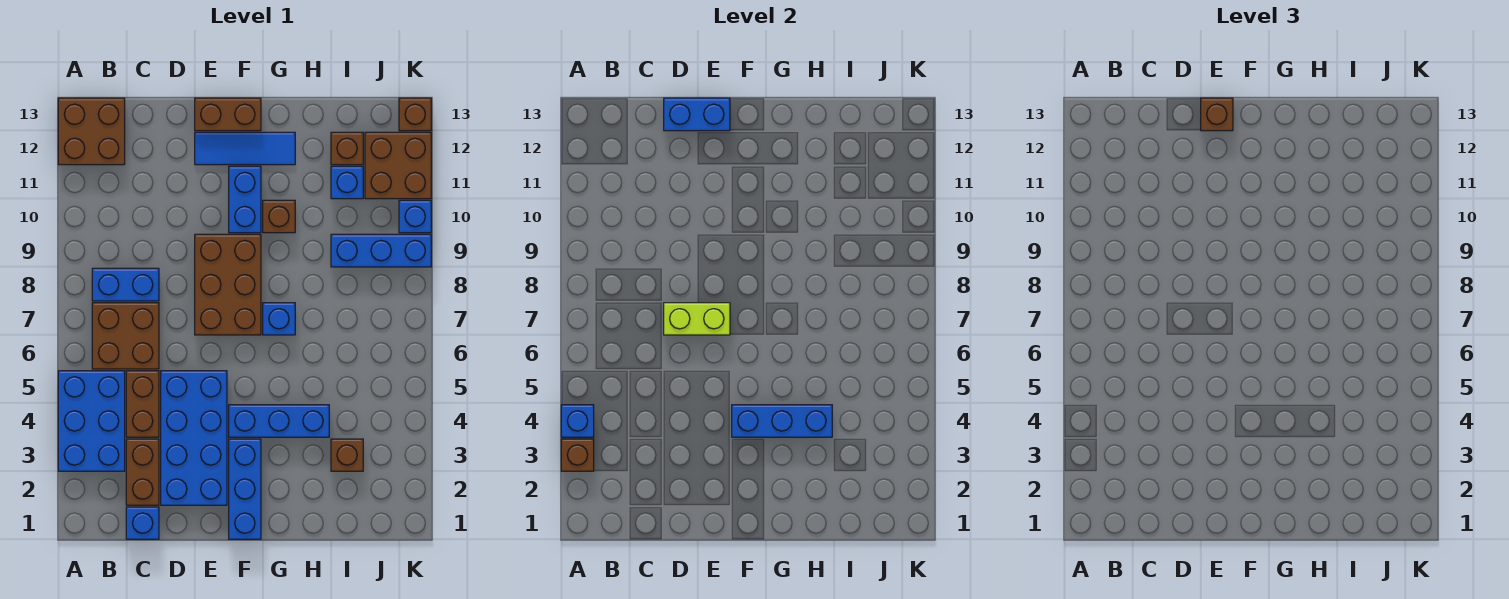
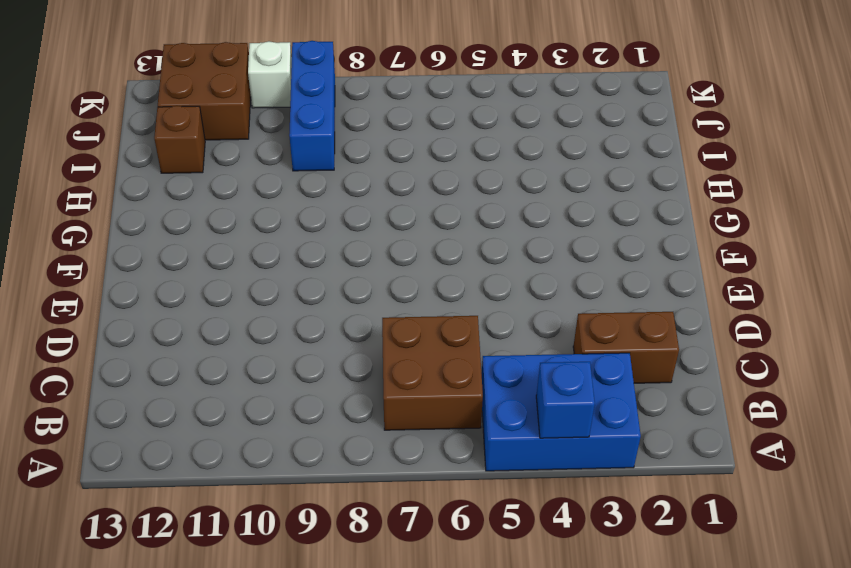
white 1x1 brick [248,41,292,108] -> blue 1x1 brick [399,200,431,233]
none -> brown 2x2 brick [58,98,125,165]
none -> blue 1x2 brick [92,268,159,301]
none -> blue 1x1 brick [126,507,159,539]

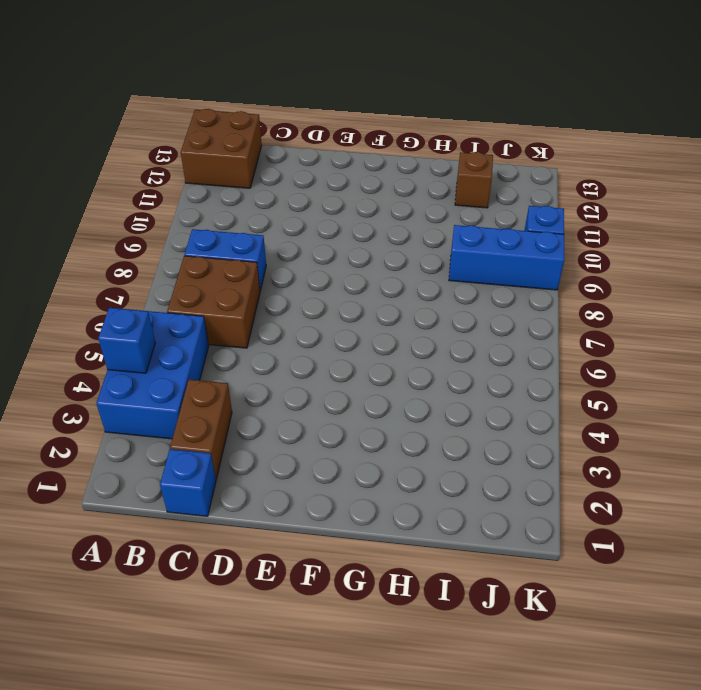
none -> brown 1x2 brick [126,371,159,437]
none -> blue 2x4 brick [161,371,227,505]
none -> brown 2x3 brick [195,234,261,335]

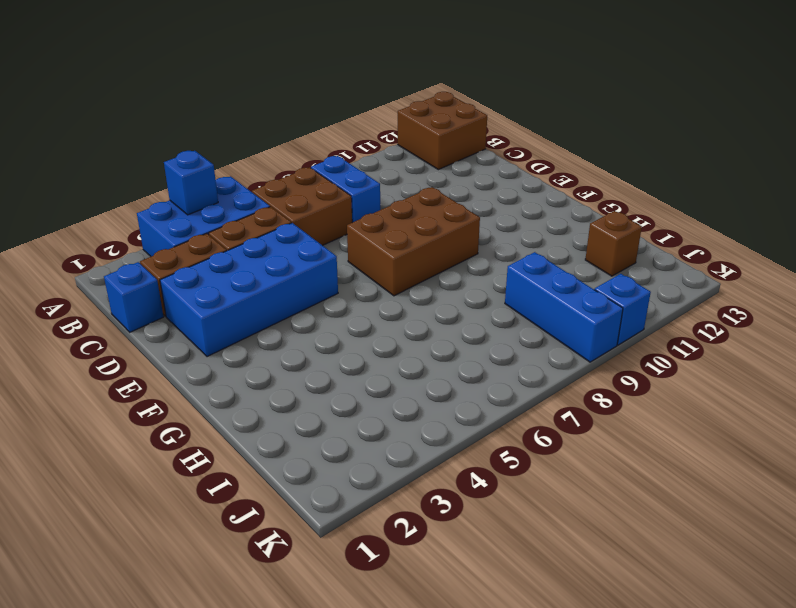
none -> blue 1x3 tile [195,132,295,165]
none -> brown 1x2 brick [195,98,261,131]
none -> blue 1x3 brick [229,439,261,539]

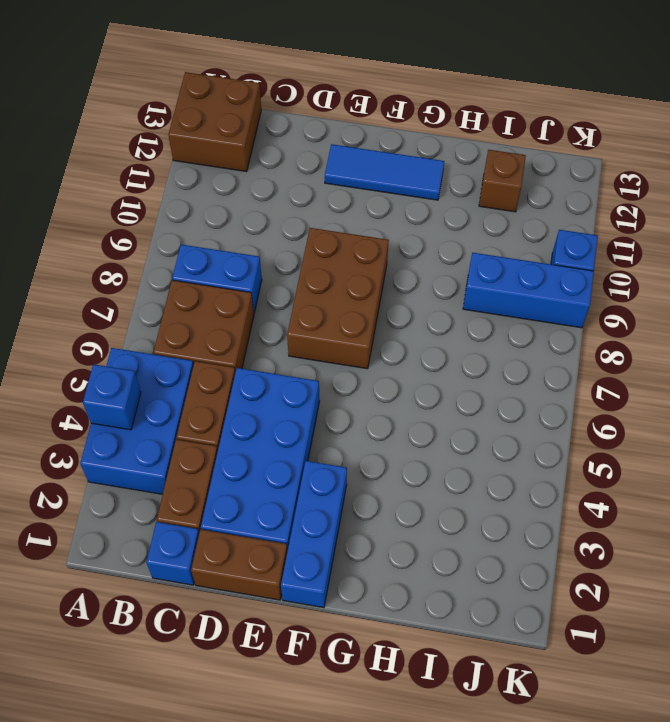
brown 1x2 brick [191,529,288,600] -> brown 1x2 brick moved to [195,98,261,131]
none -> blue 1x3 brick [229,405,329,437]
none -> blue 1x2 brick [229,166,261,233]
none -> blue 1x1 brick [263,303,295,335]

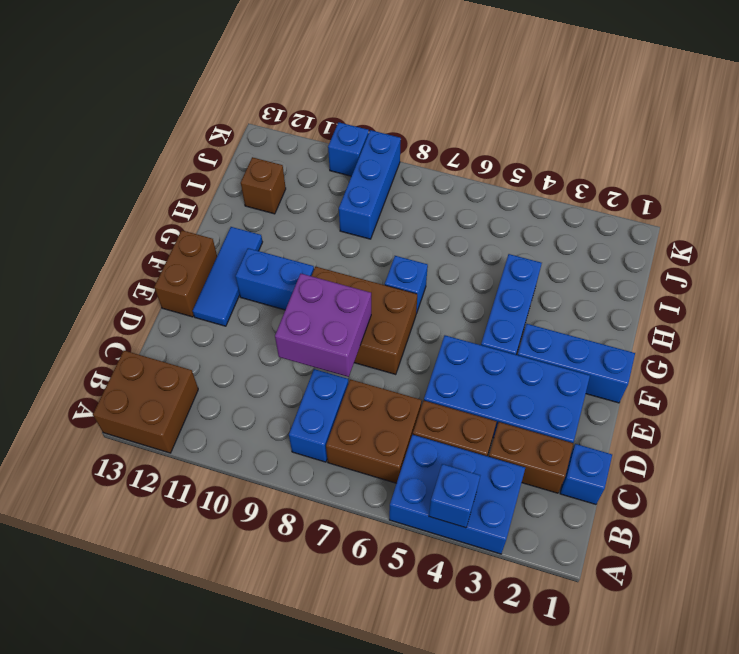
purple 2x2 brick [275,274,371,377] -> none
none -> brown 1x1 brick [263,200,295,233]
none -> brown 1x1 brick [331,439,363,471]
none -> blue 1x1 brick [331,166,363,199]

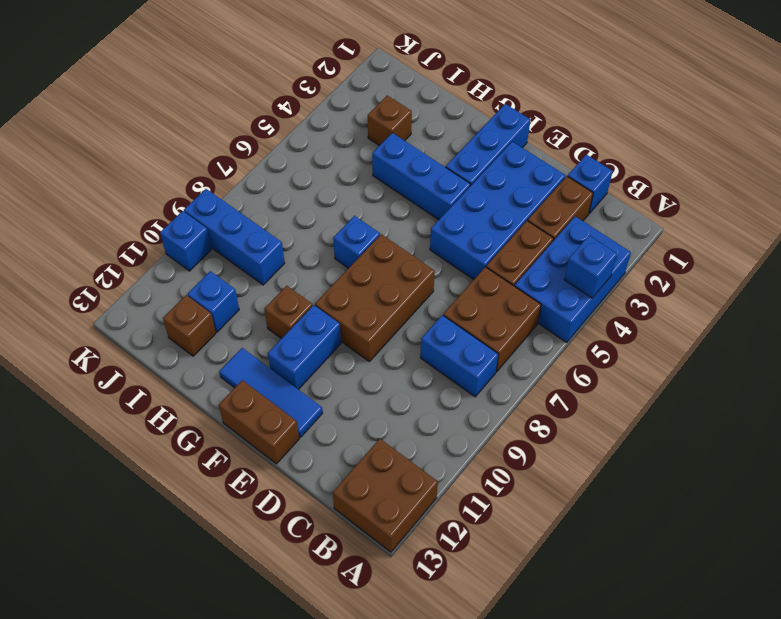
none -> brown 2x2 brick [365,132,431,199]
none -> brown 1x1 brick [399,98,431,131]
none -> brown 1x1 brick [561,439,594,471]

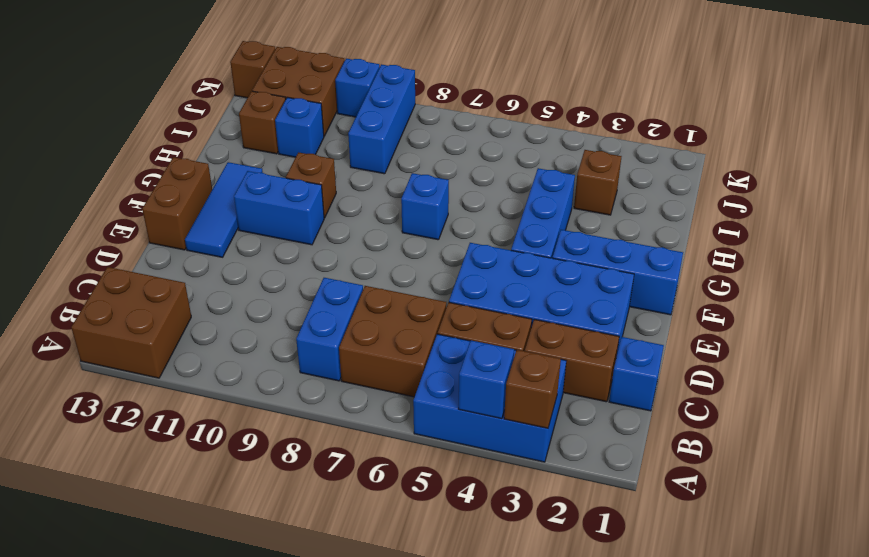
none -> brown 2x3 brick [195,234,261,335]
none -> lime 1x2 brick [664,303,730,335]
none -> blue 1x2 brick [664,98,730,131]

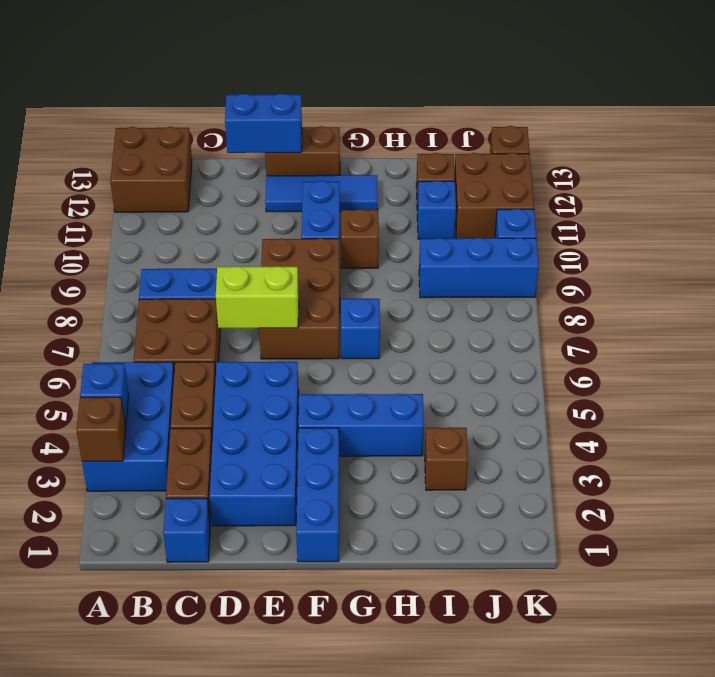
none -> blue 1x3 brick [732,405,832,437]
none -> brown 1x1 brick [1201,98,1233,131]

